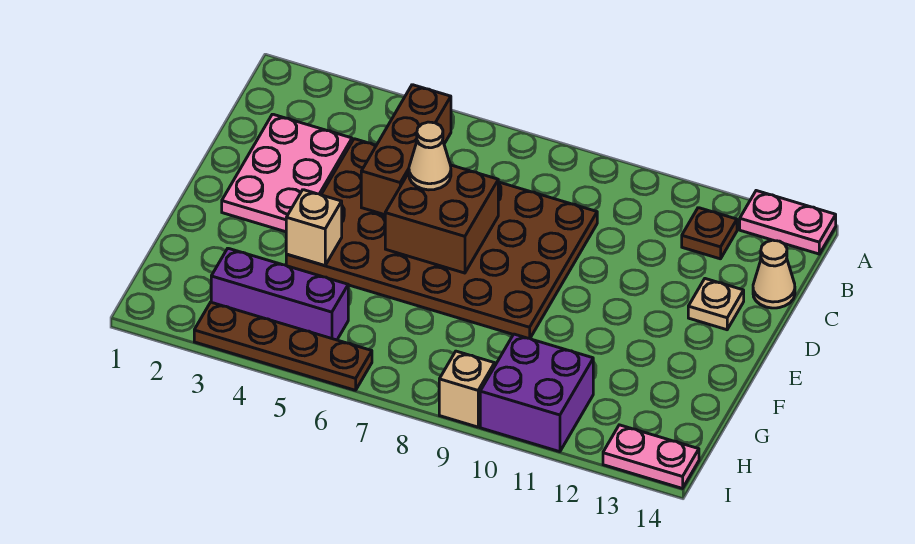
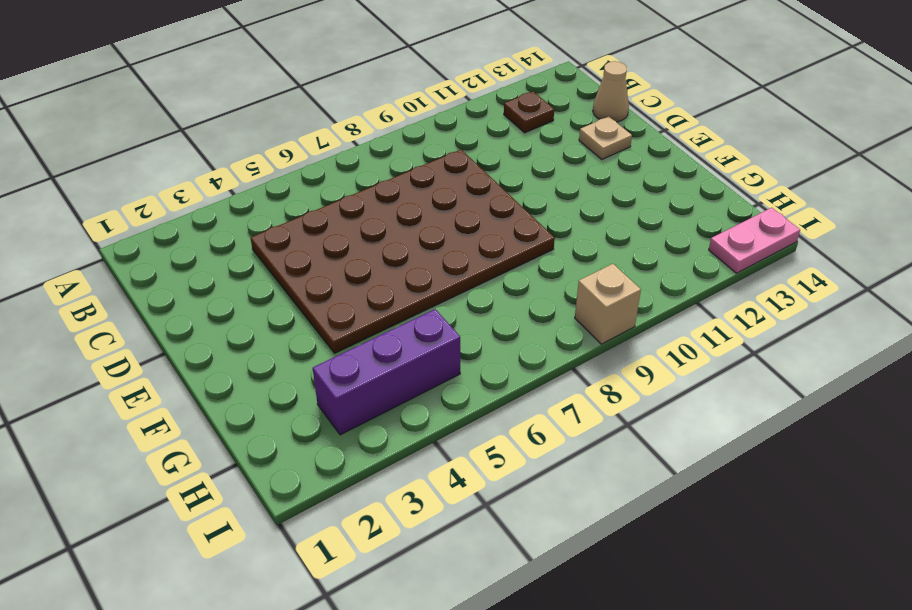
none -> pink 1x2 plate [740,191,836,254]
none -> pink 2x3 plate [222,114,352,232]
none -> purple 2x2 brick [480,334,593,452]

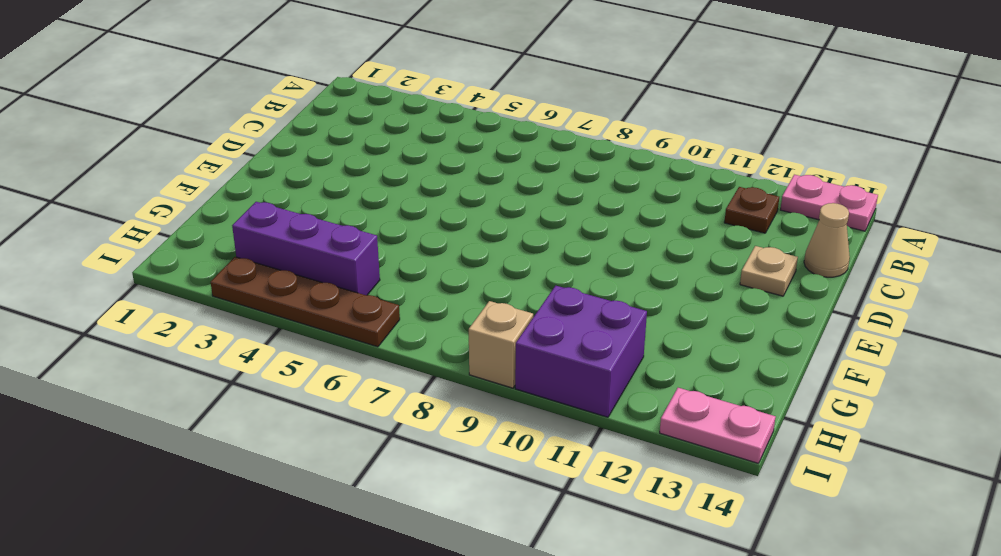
none -> pink 2x3 plate [222,114,352,232]
none -> brown 4x6 plate [286,139,597,338]
none -> brown 1x3 brick [361,85,451,215]

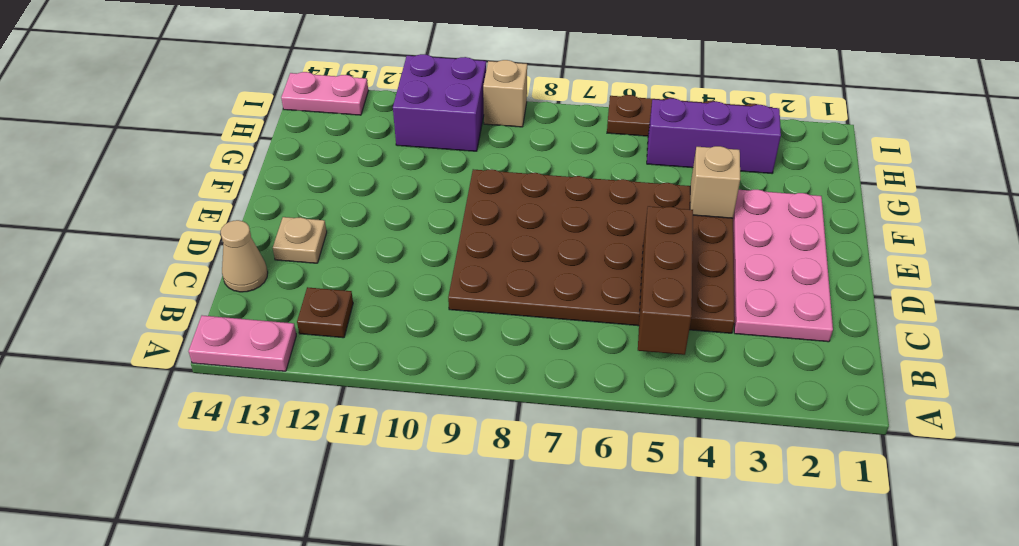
pink 2x4 plate [733,190,833,342] -> pink 2x3 plate [222,114,352,232]
none -> brown 2x2 brick [385,165,498,273]
none -> tan 1x1 cone [409,122,451,190]

